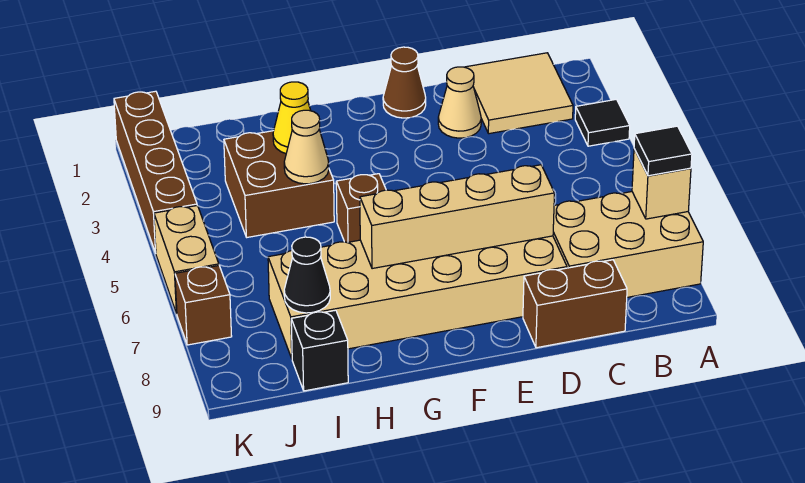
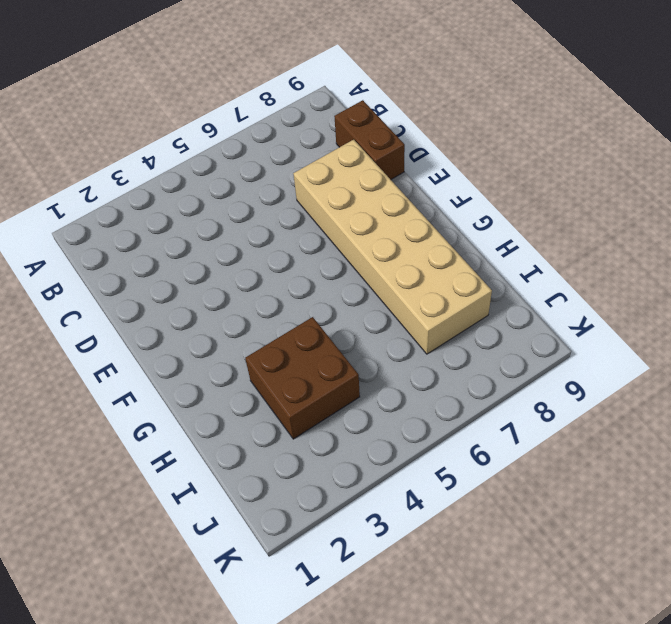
none -> black 1x1 tile [575,99,630,146]
none -> tan 2x3 brick [553,192,703,297]
none -> tan 2x2 tile [465,53,573,134]

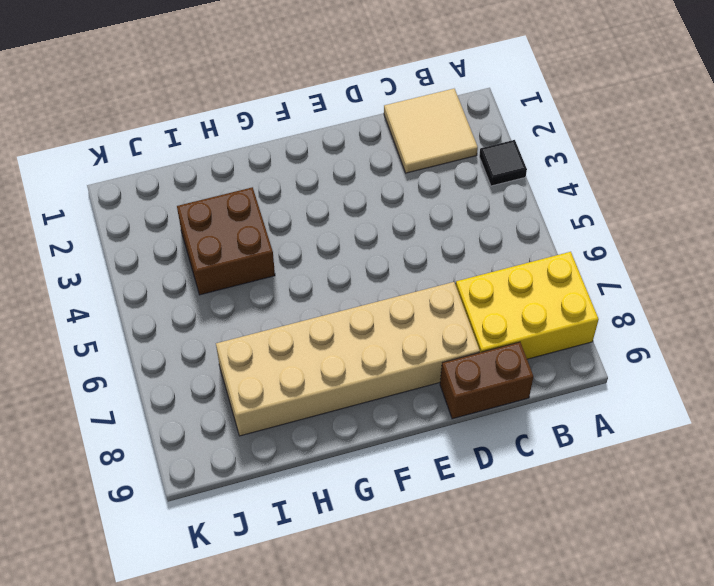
yellow 2x3 brick [456,252,599,359] -> tan 2x3 brick [553,192,703,297]
none -> tan 1x1 cone [438,67,481,138]
none -> brown 1x1 cone [383,47,426,118]
none -> brown 1x1 brick [336,174,386,243]

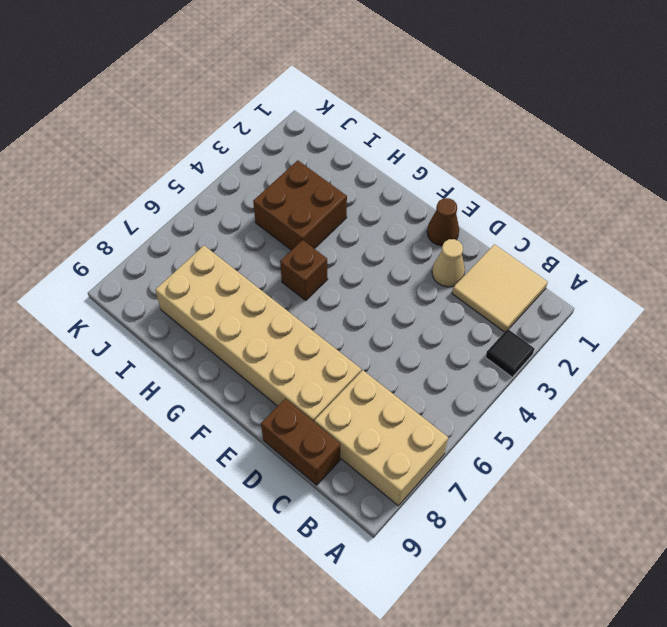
none -> black 1x1 brick [291,310,348,391]
none -> brown 1x4 brick [114,91,197,253]
none -> tan 1x2 brick [154,205,219,314]

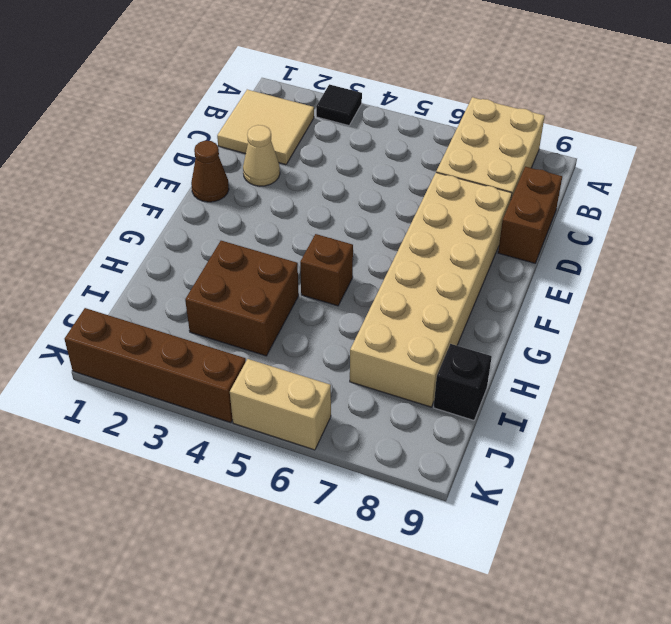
none -> brown 1x1 brick [175,266,232,345]
none -> tan 1x1 brick [632,149,691,219]
none -> tan 1x4 brick [360,165,554,269]

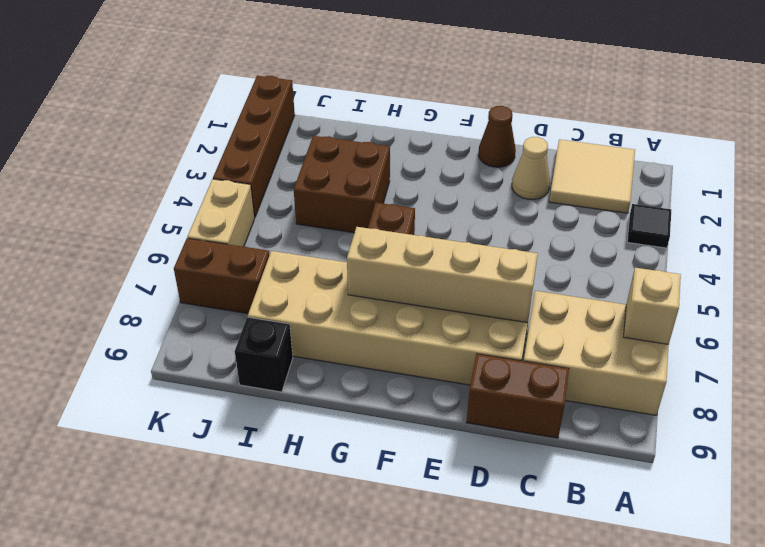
brown 1x2 brick [174,238,270,313] -> brown 1x1 brick [175,266,232,345]
none -> yellow 1x1 cone [273,82,311,154]
none -> tan 1x1 cone [284,110,329,184]
none -> black 1x1 cone [284,237,330,313]

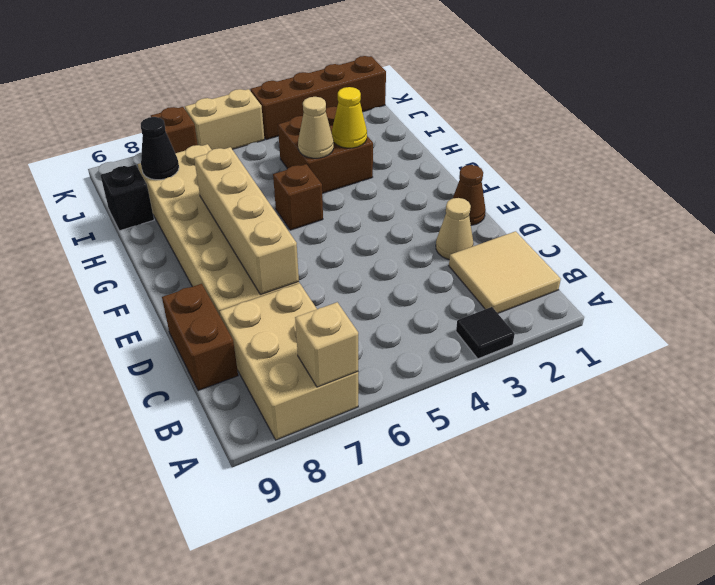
none -> black 1x1 tile [634,126,692,176]

